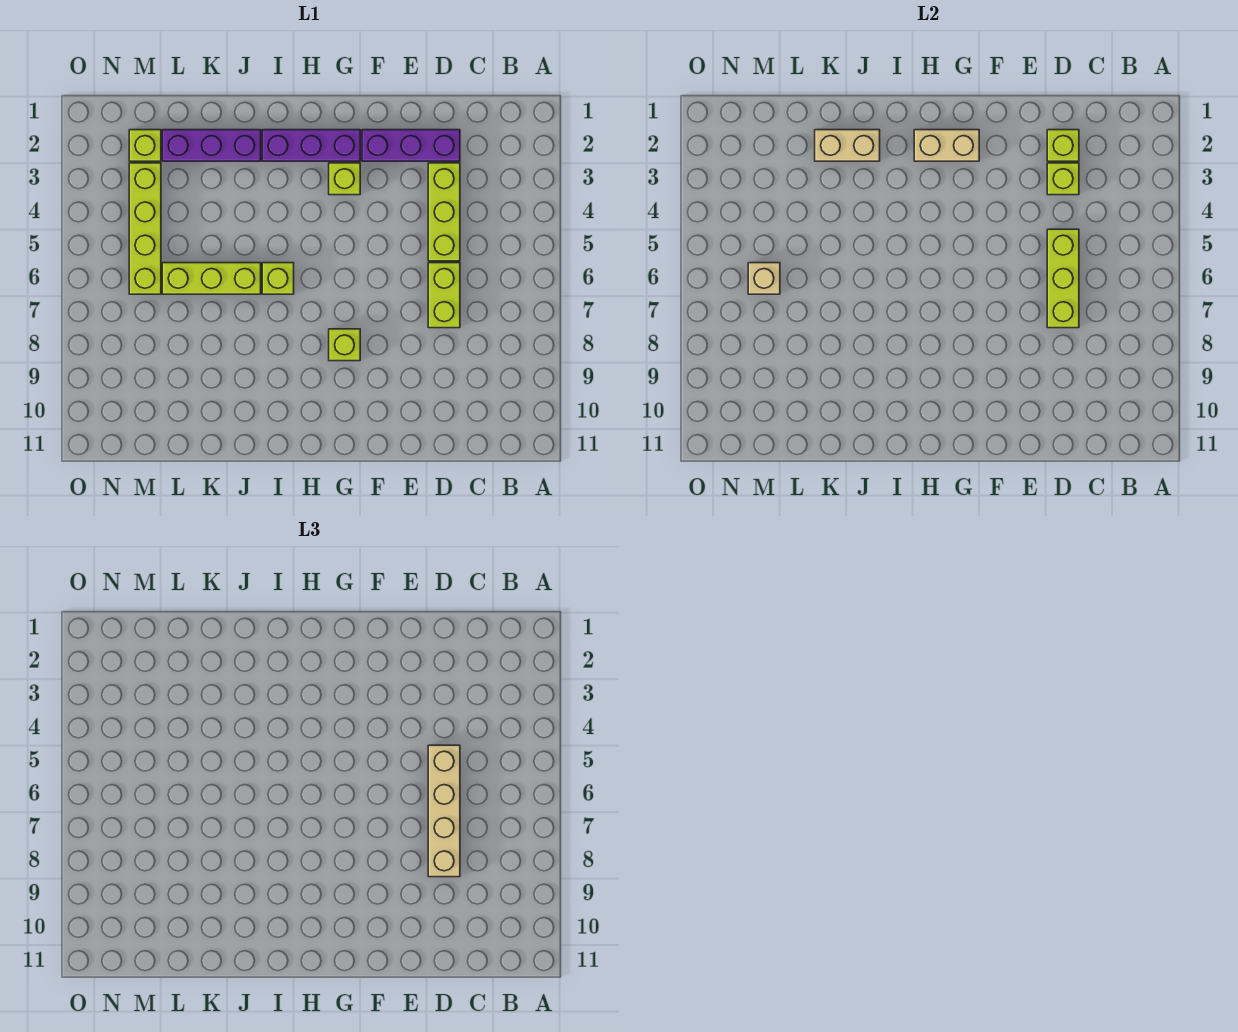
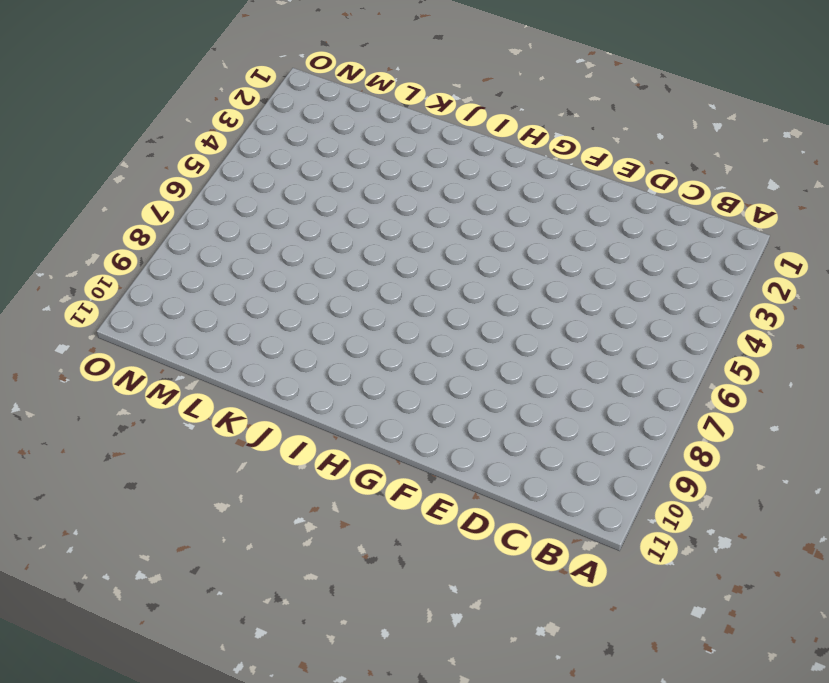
none -> purple 1x3 brick [362,130,460,161]
none -> lime 1x3 brick [428,163,460,261]
none -> lime 1x2 brick [428,263,460,328]

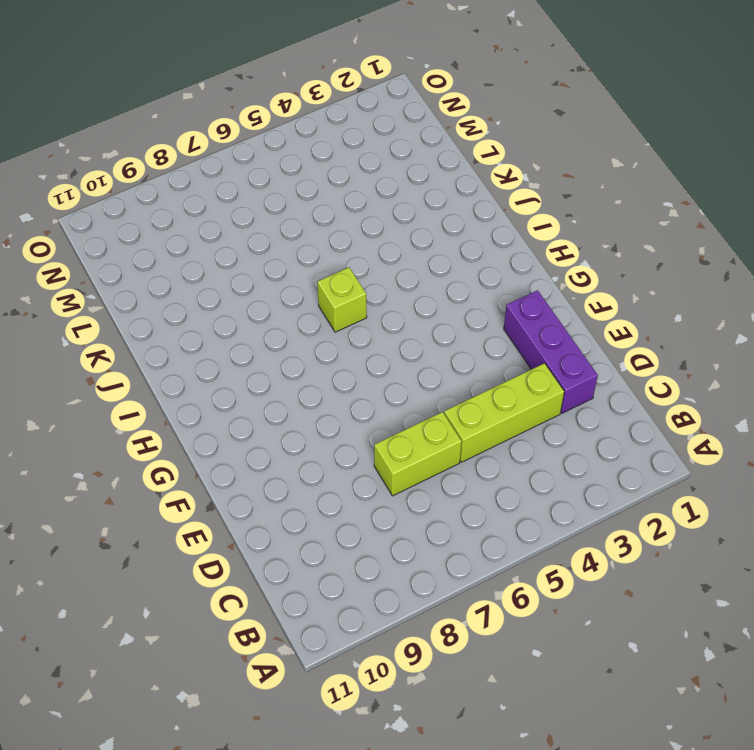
none -> purple 1x3 brick [262,130,360,161]
none -> lime 1x1 brick [329,163,360,195]
none -> lime 1x1 brick [329,329,360,361]

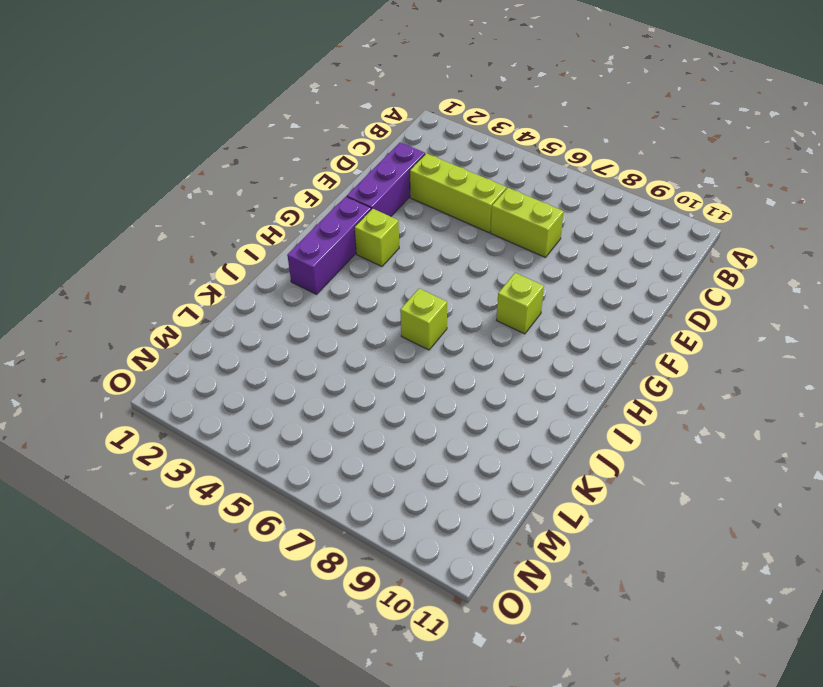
none -> purple 1x3 brick [162,130,261,161]
none -> lime 1x3 brick [162,263,261,294]
none -> lime 1x1 brick [129,130,161,161]

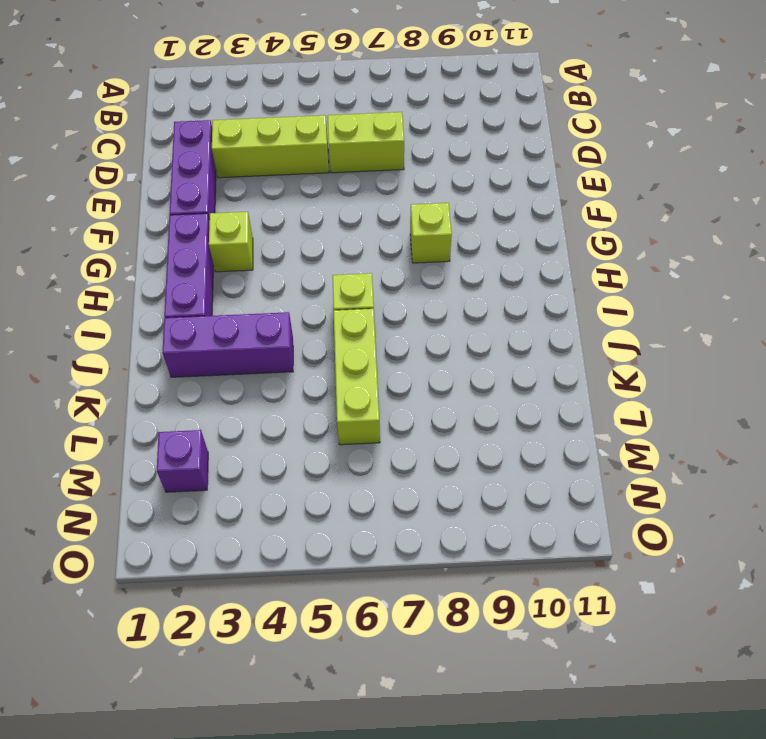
purple 1x3 brick [162,312,293,377] -> purple 1x3 brick turned to [162,130,261,161]
purple 1x1 brick [157,430,208,492] -> lime 1x1 brick [129,130,161,161]
none -> lime 1x4 brick [129,163,161,294]
none -> lime 1x1 brick [1047,130,1079,161]
none -> lime 1x1 brick [1047,163,1079,195]

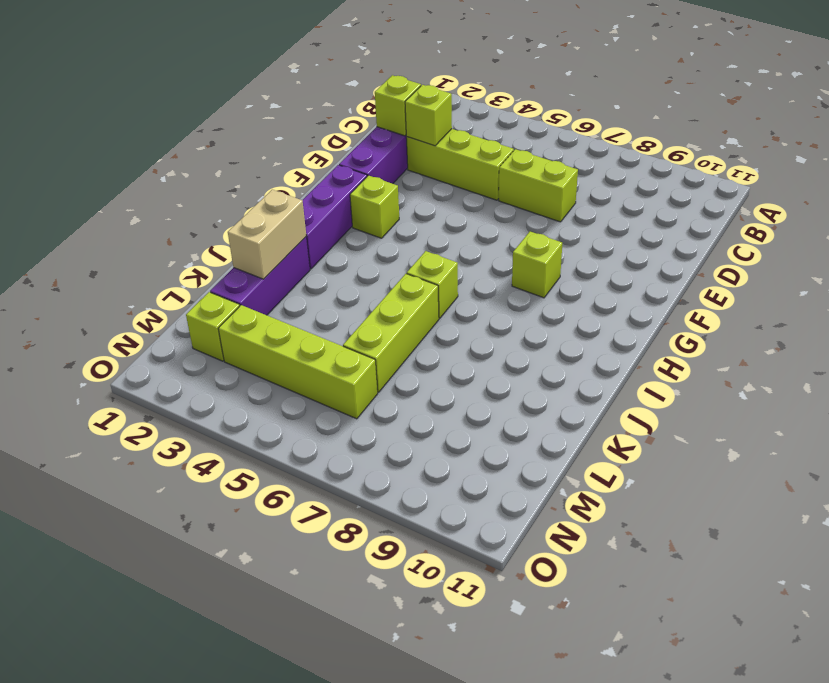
none -> lime 1x3 brick [1047,229,1079,328]
none -> tan 1x2 brick [914,130,979,161]
none -> tan 1x1 brick [748,263,780,294]

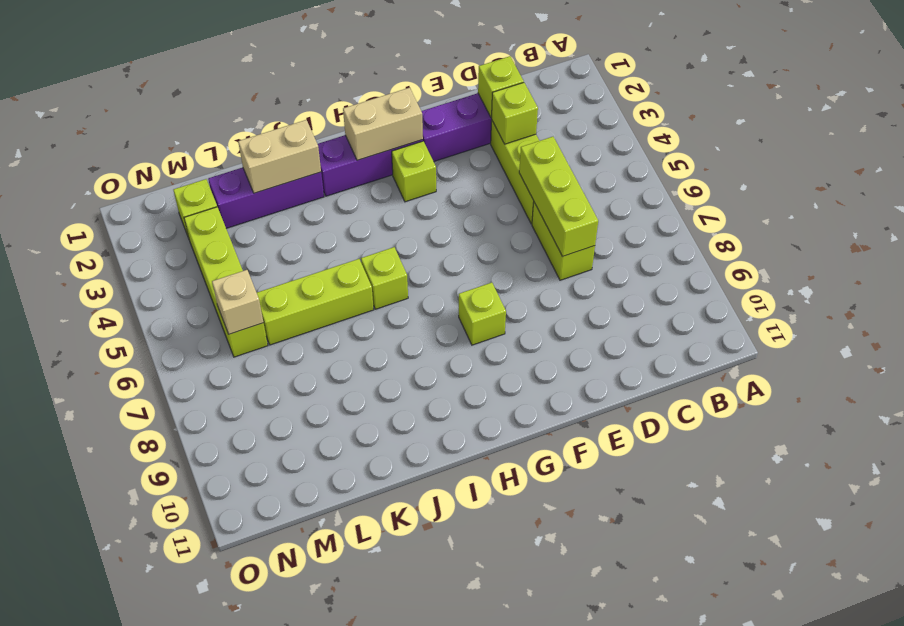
none -> tan 1x4 brick [428,745,460,877]

